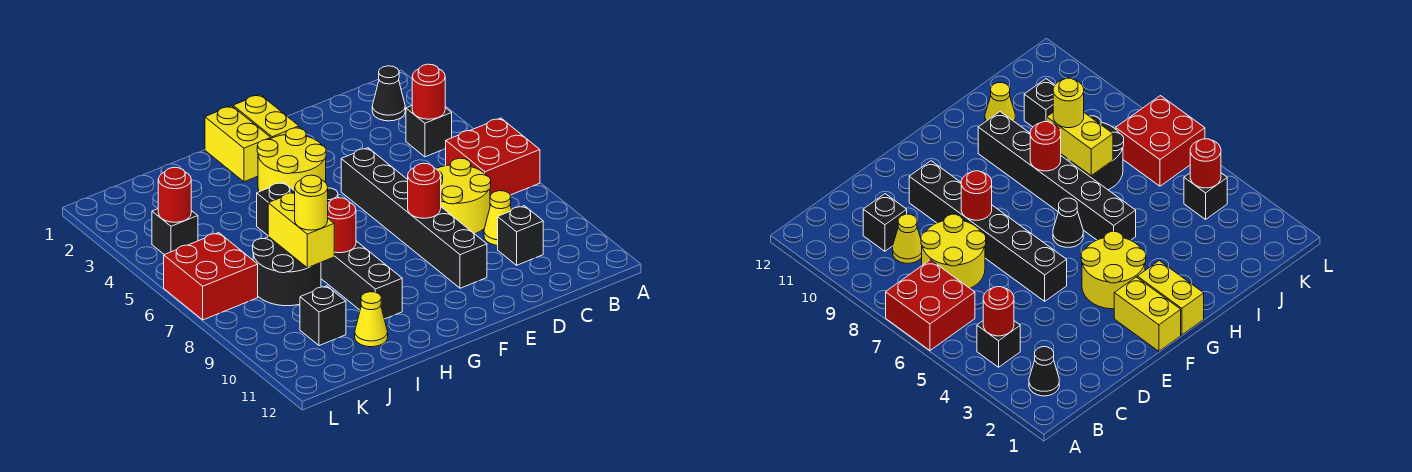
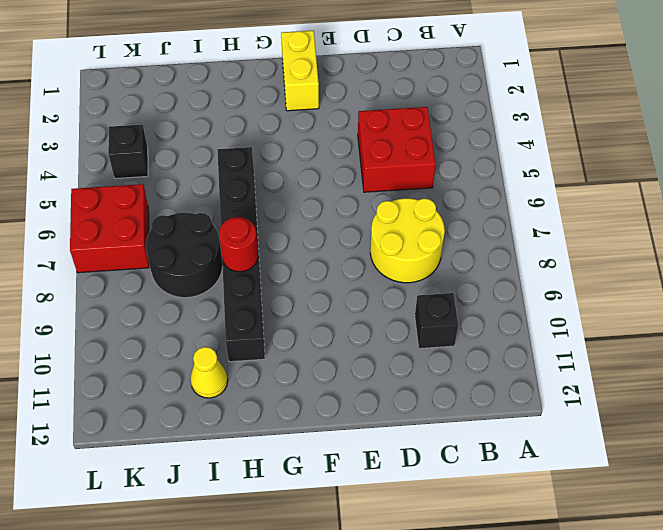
red 2x2 brick [358,107,436,192] -> red 2x2 brick moved to [446,118,540,196]
none -> black 1x1 cone [372,66,405,121]
none -> black 1x1 brick [406,106,452,157]
none -> yellow 1x1 cone [484,191,512,245]

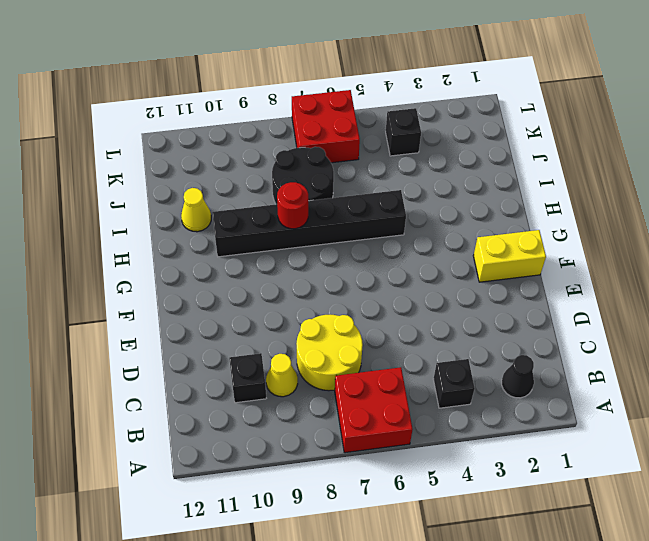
none -> black 1x6 brick [341,148,487,288]
none -> yellow 2x2 round brick [257,128,326,192]
none -> yellow 1x2 brick [205,106,271,182]

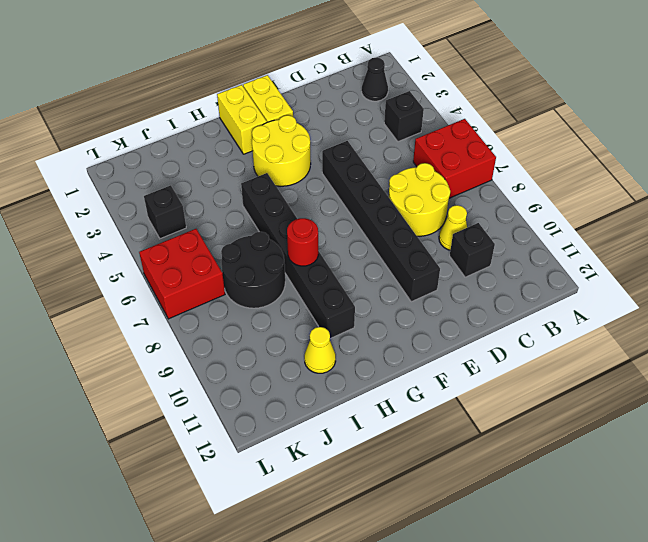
none -> black 1x1 cone [1053,198,1083,247]
none -> black 1x1 brick [300,286,346,346]
none -> red 1x1 round brick [412,64,445,119]

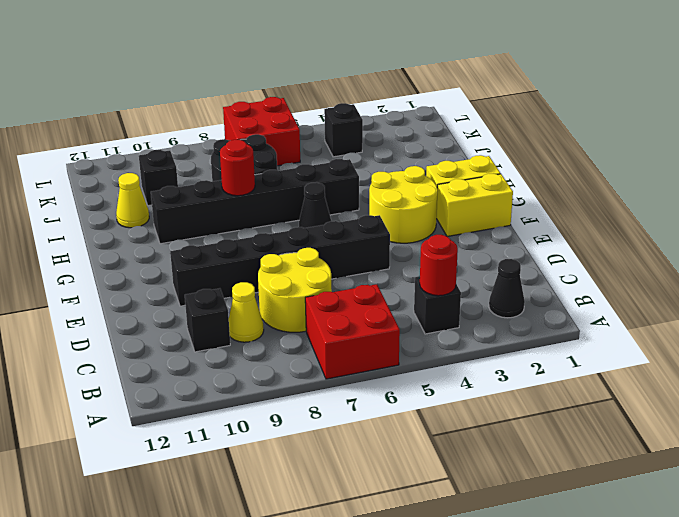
none -> red 1x1 round brick [408,163,441,218]
none -> yellow 1x2 brick [268,192,334,268]
none -> red 1x1 round brick [158,167,191,222]

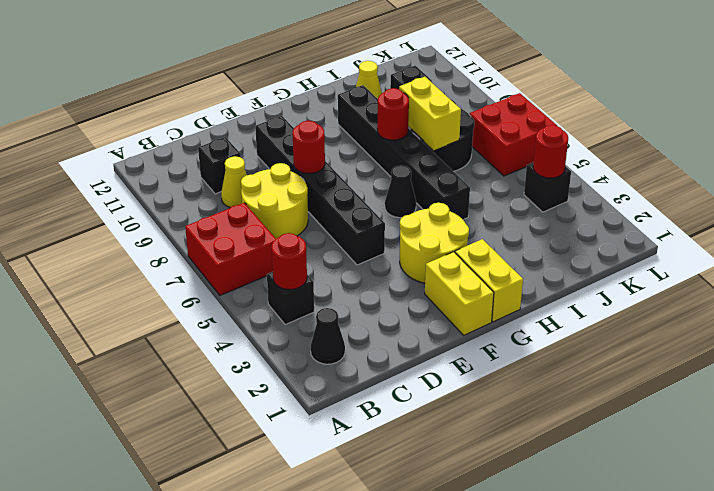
none -> yellow 1x1 round brick [295,175,328,230]

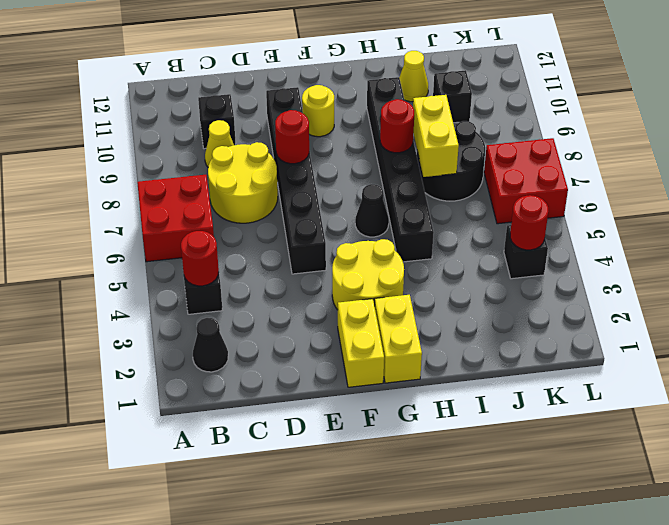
yellow 1x1 round brick [302,85,334,137] -> yellow 1x1 round brick moved to [295,175,328,230]

